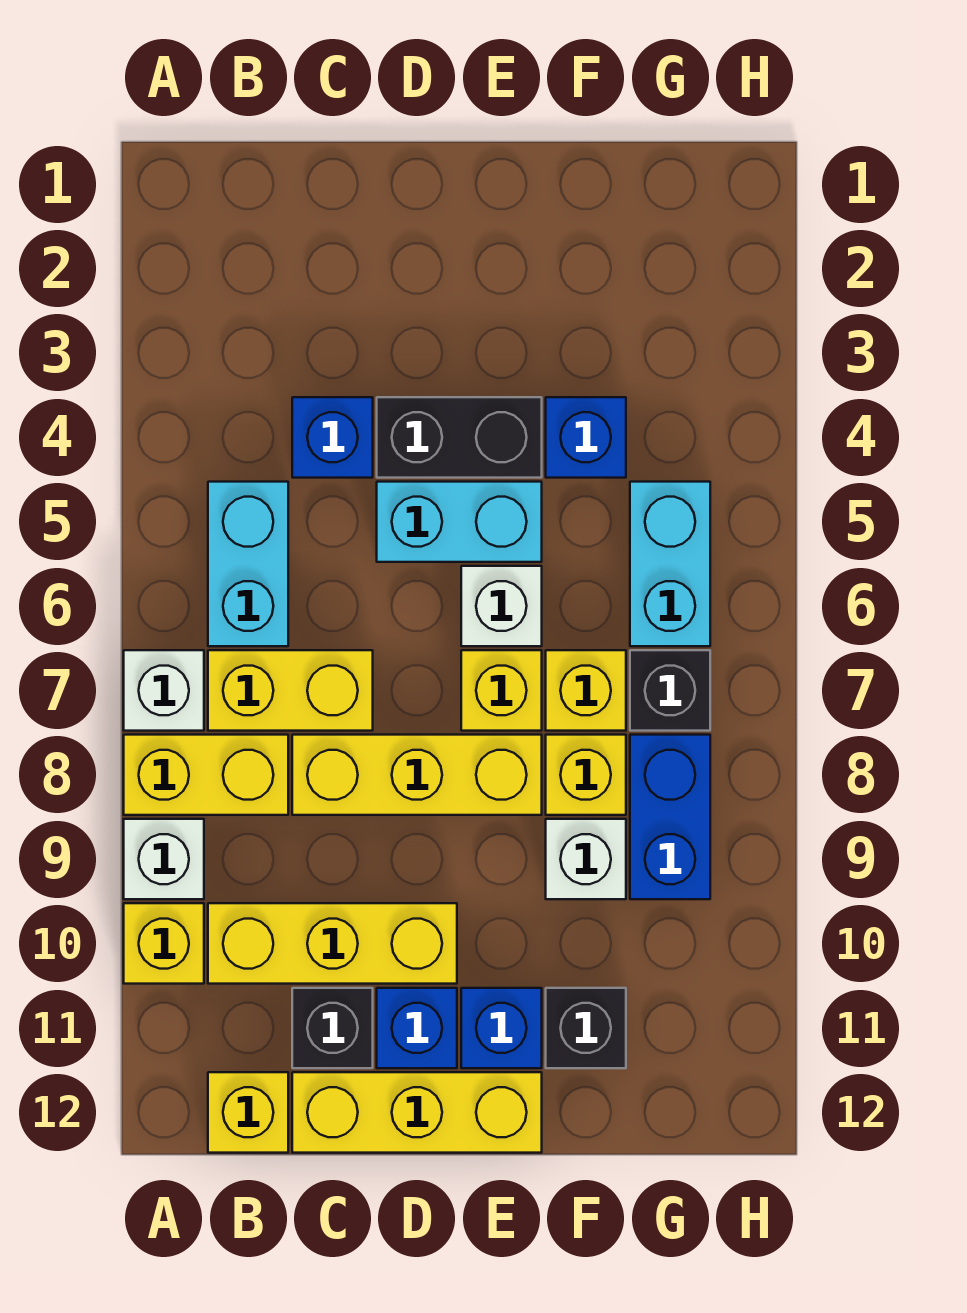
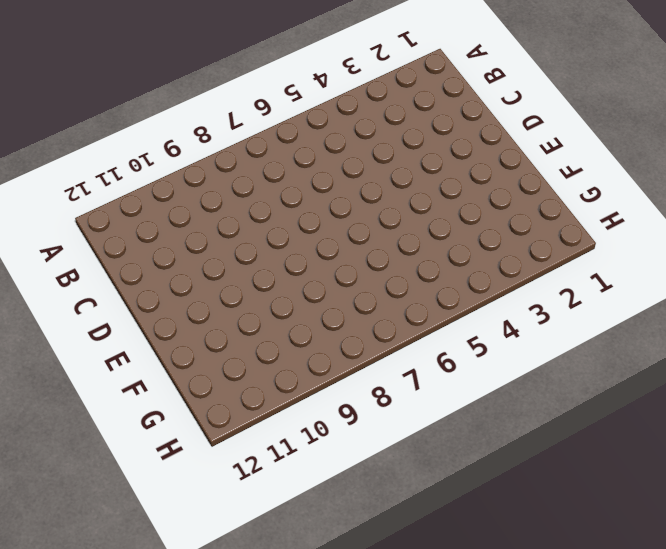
none -> white 1x1 brick [124,650,204,731]
none -> yellow 1x2 brick [124,735,288,815]
none -> white 1x1 brick [124,819,204,899]

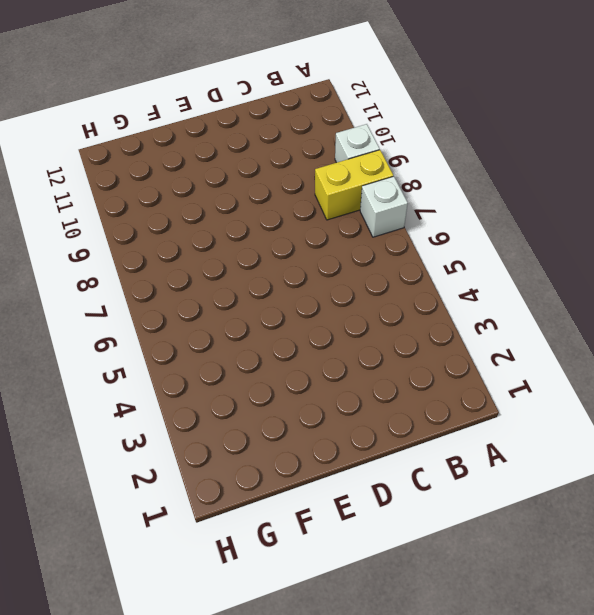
none -> yellow 1x1 brick [124,903,204,984]
none -> cyan 1x2 brick [208,482,288,646]
none -> yellow 1x2 brick [208,650,373,731]

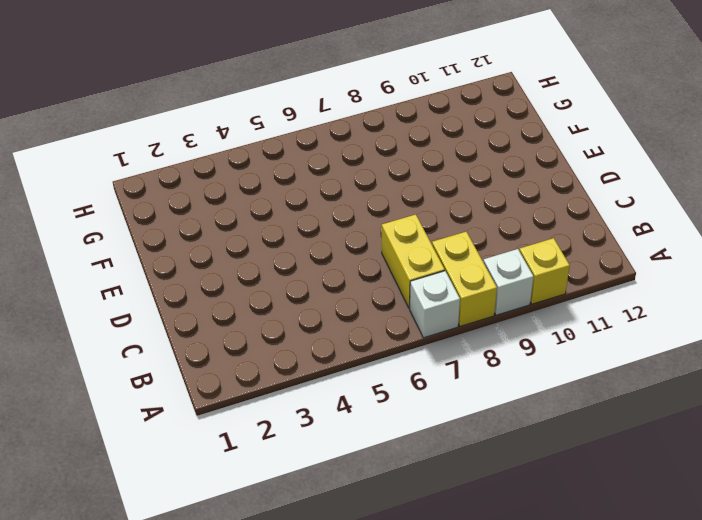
none -> cyan 1x2 brick [208,482,288,646]
none -> yellow 1x3 brick [208,903,457,984]
none -> yellow 1x1 brick [208,1072,288,1153]

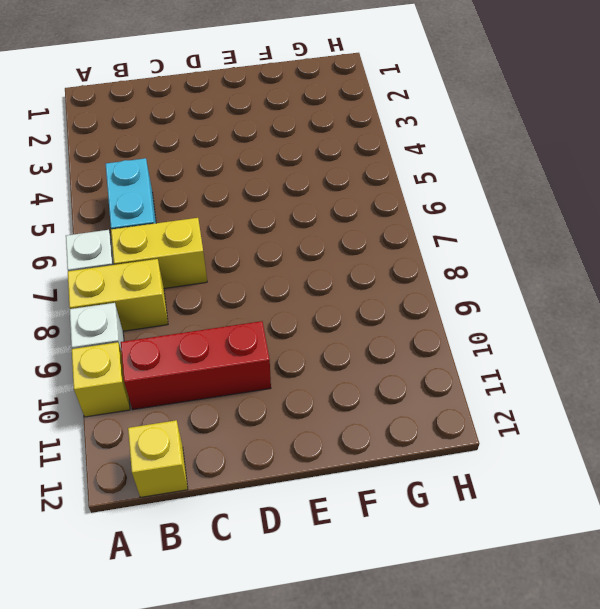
red 1x3 brick [121,321,271,410] -> yellow 1x3 brick [208,903,457,984]
none -> blue 1x1 brick [292,397,373,478]
none -> yellow 1x3 brick [292,735,542,815]
none -> black 1x1 brick [292,988,373,1068]

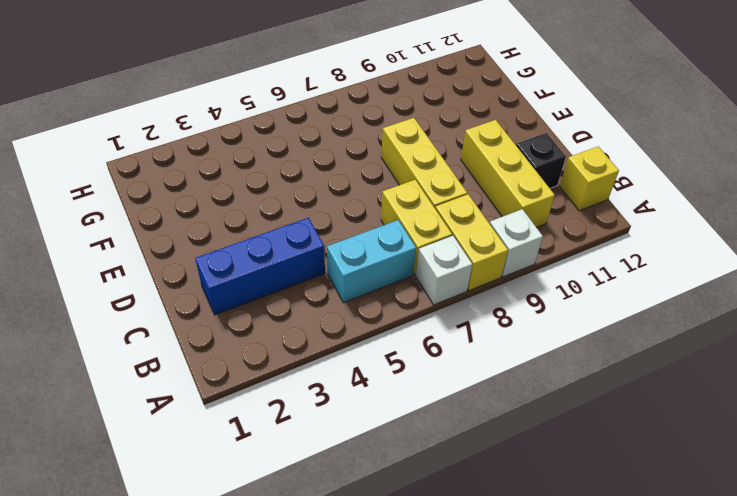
blue 1x3 brick [195,218,325,315] -> blue 1x1 brick [292,397,373,478]
none -> yellow 1x1 brick [124,903,204,984]
none -> yellow 1x3 brick [292,1072,542,1153]
none -> black 1x2 brick [377,397,542,478]

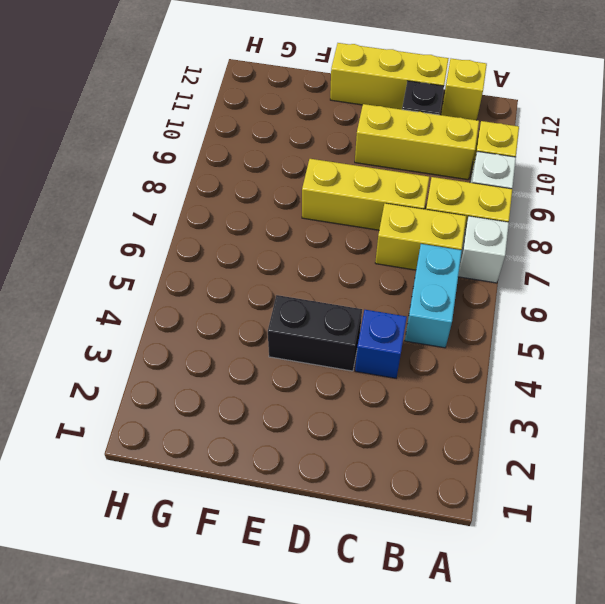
none -> cyan 1x2 brick [377,482,542,562]
none -> blue 1x1 brick [377,988,457,1068]
none -> white 1x1 brick [461,566,542,646]

